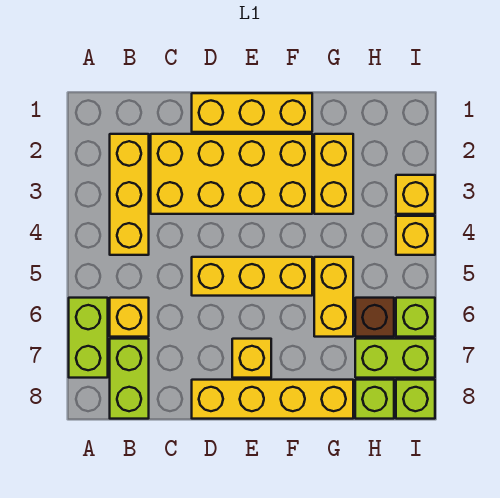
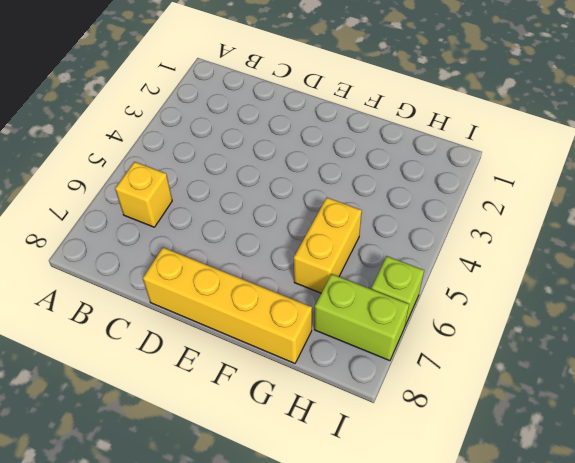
none -> lime 1x2 brick [69,298,108,378]
none -> yellow 1x3 brick [110,134,149,255]
none -> lime 1x2 brick [110,339,149,419]

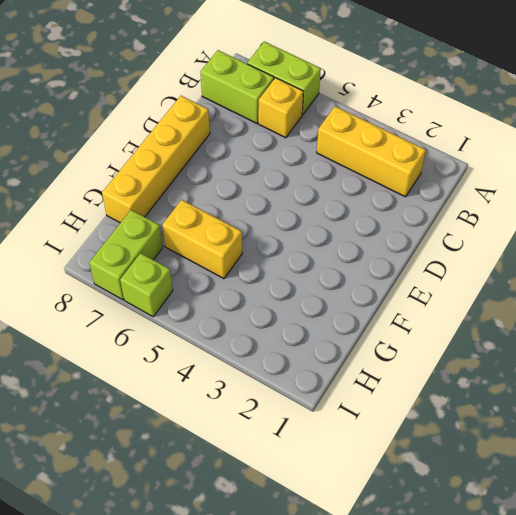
none -> yellow 2x4 brick [151,134,312,214]
none -> yellow 1x3 brick [192,93,312,132]
none -> yellow 1x3 brick [192,257,312,296]

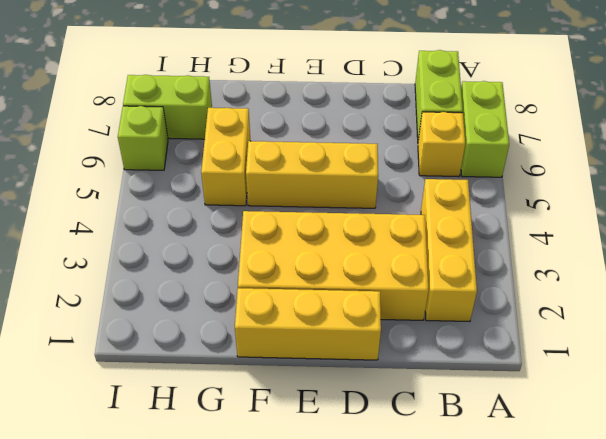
none -> yellow 1x4 brick [192,380,353,419]
none -> yellow 1x1 brick [232,339,271,378]
none -> yellow 1x2 brick [314,134,353,214]

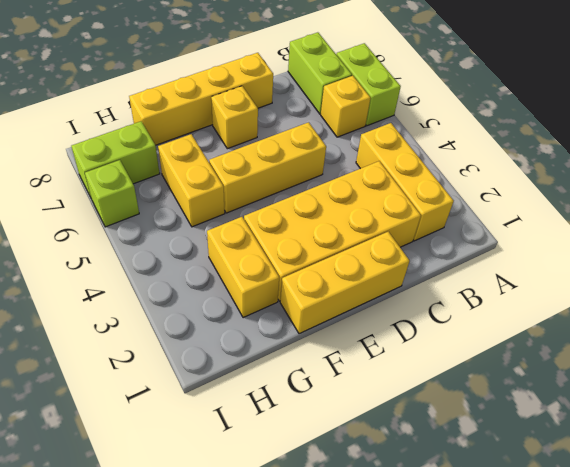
none -> brown 1x1 brick [355,298,394,337]
none -> lime 1x1 brick [355,380,394,419]
none -> yellow 1x1 brick [396,175,435,214]

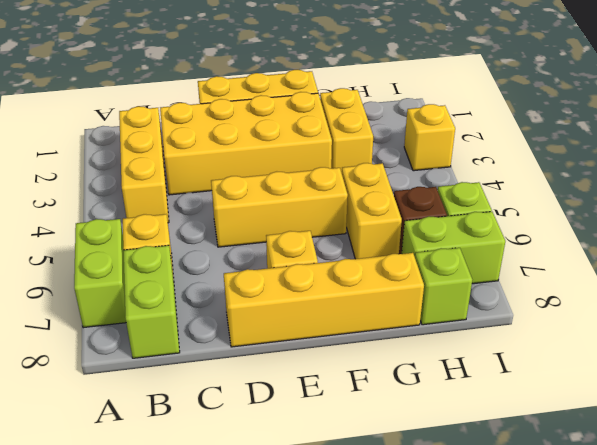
none -> yellow 1x1 brick [396,216,435,255]
none -> lime 1x1 brick [396,380,435,419]

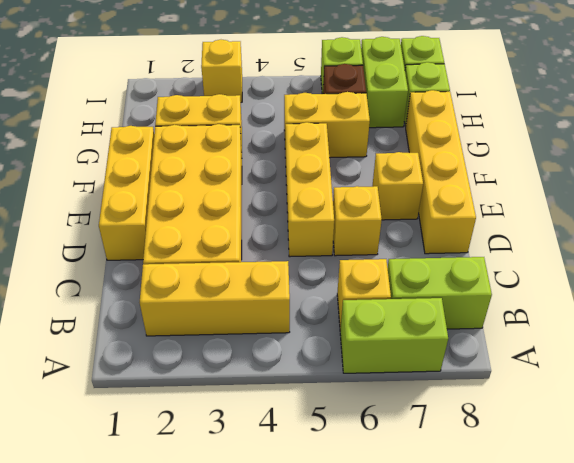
yellow 1x1 brick [333,186,382,256] -> yellow 1x1 brick moved to [396,216,435,255]

